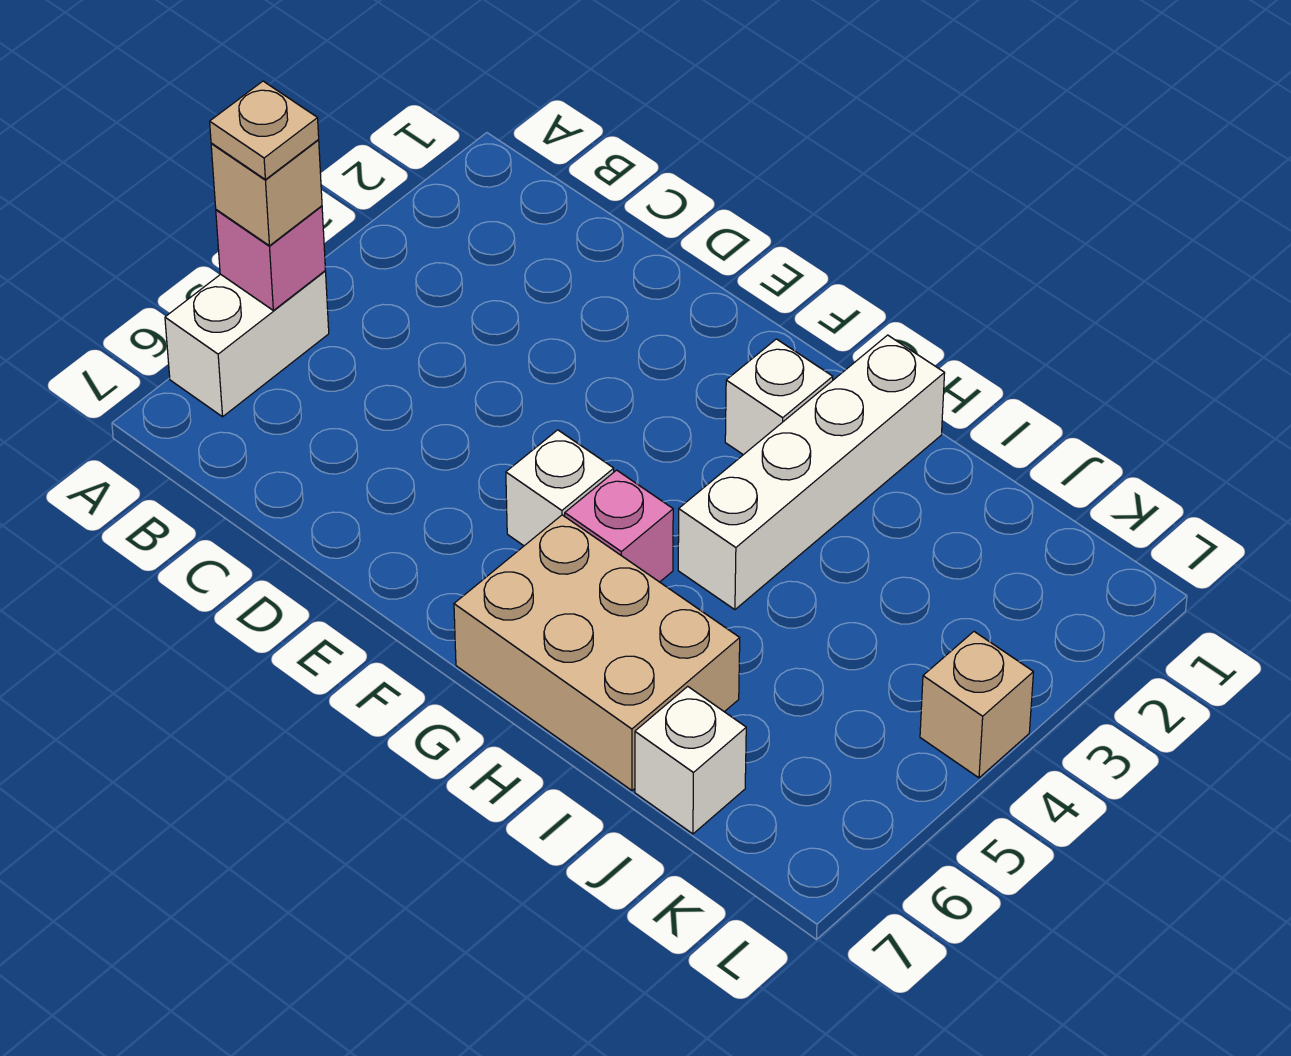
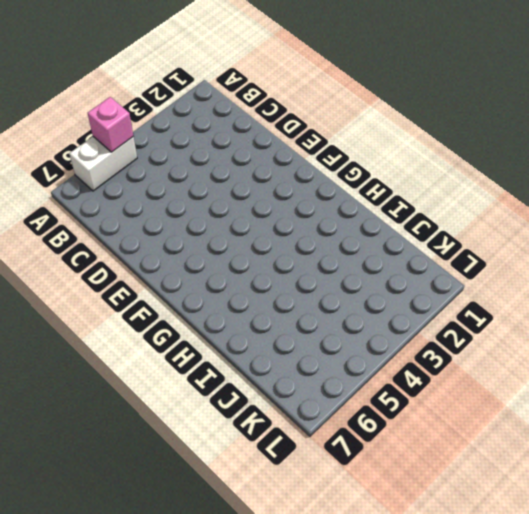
none -> white 1x1 brick [506,430,614,546]
none -> white 1x1 brick [725,339,833,455]

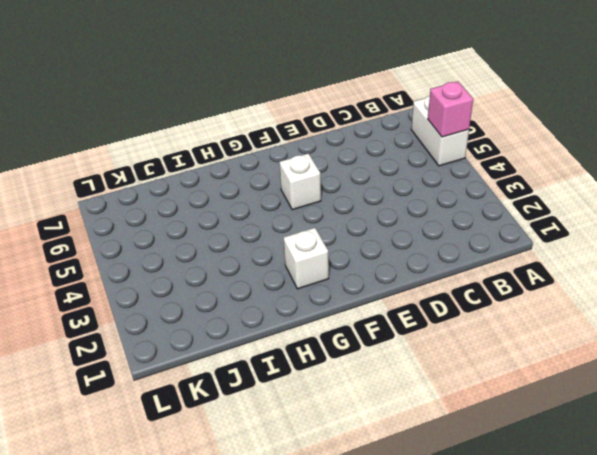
none -> pink 1x1 brick [565,470,673,582]
none -> tan 2x3 brick [454,515,740,790]

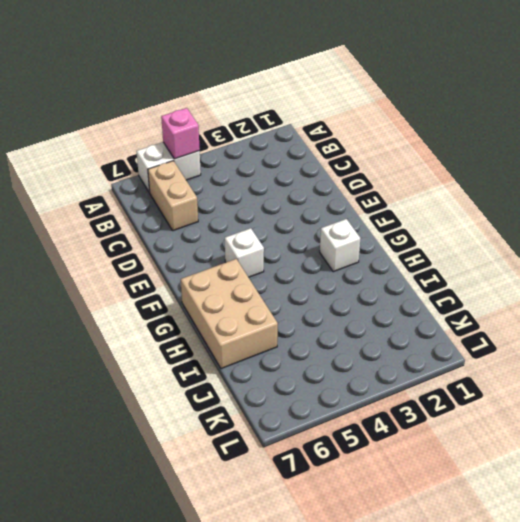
tan 1x2 brick [148,161,198,231] -> none
none -> pink 1x1 brick [565,470,673,582]
none -> white 1x4 brick [678,335,945,610]

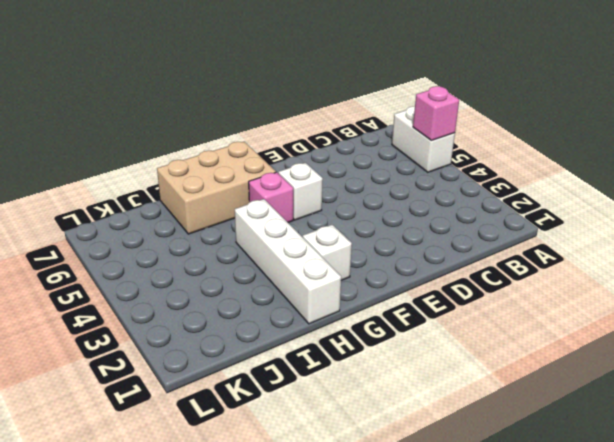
none -> white 1x1 brick [635,686,746,834]
none -> tan 1x1 brick [920,632,1033,778]

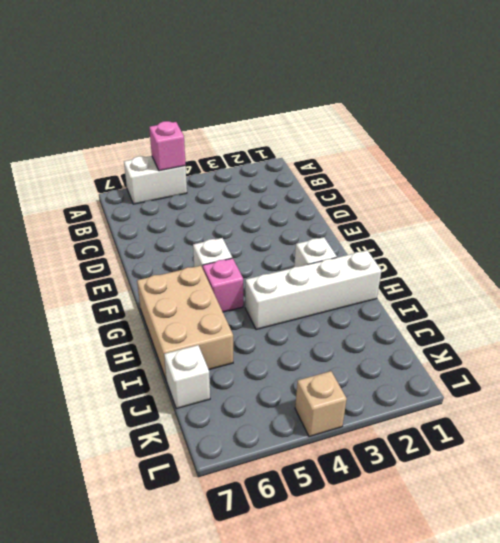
none -> tan 1x1 brick [211,140,322,246]
none -> tan 1x1 plate [210,81,319,180]

